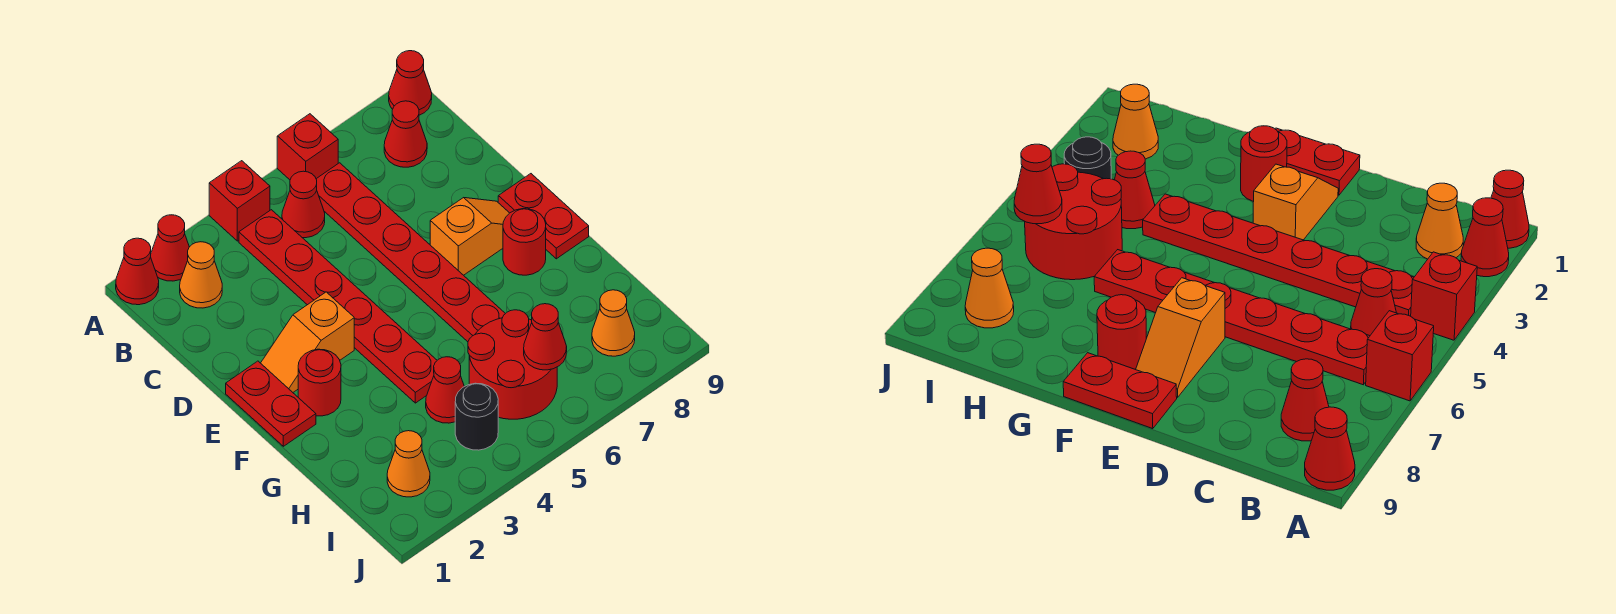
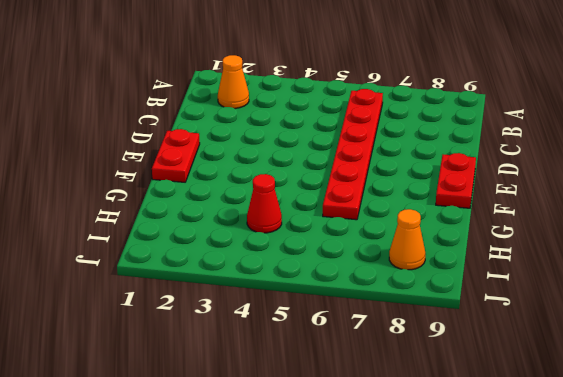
none -> red 1x1 cone [116,238,159,305]
none -> red 1x1 cone [151,215,189,281]
none -> red 1x1 brick [209,161,270,241]

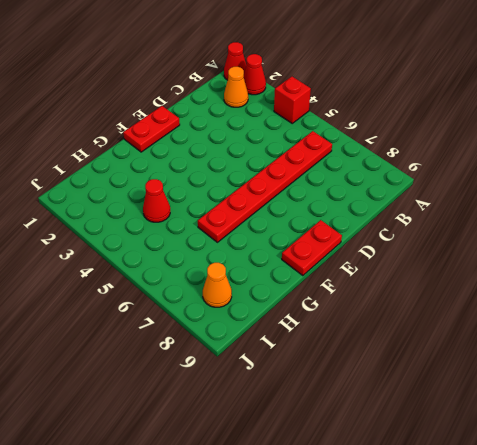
none -> red 1x1 brick [277,114,338,180]
none -> red 1x1 cone [389,51,432,115]
none -> red 1x6 plate [239,210,437,403]

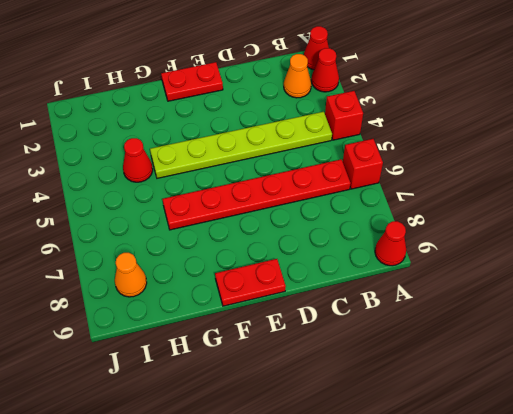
lime 1x6 plate [150,112,332,178] -> red 1x6 plate [239,210,437,403]
none -> red 1x1 cone [282,171,325,238]
none -> red 1x1 cone [384,101,427,167]
none -> orange 1x2 slope [261,292,354,392]

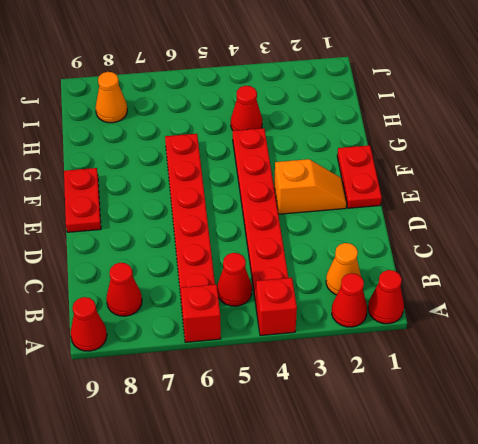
none -> orange 1x2 slope [430,198,509,275]
none -> red 1x1 round brick [298,349,341,416]
none -> red 1x1 round brick [503,209,546,275]

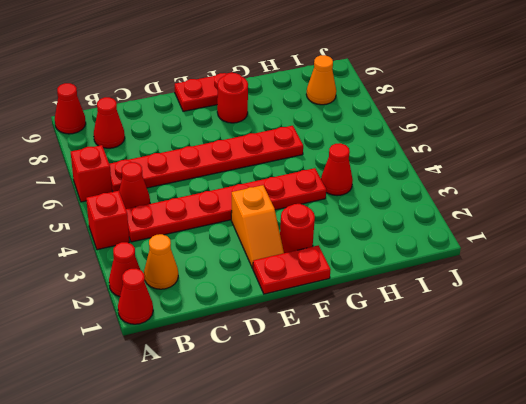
none -> orange 1x2 slope [430,198,509,275]
none -> red 2x2 round brick [468,310,557,419]
none -> orange 1x1 cone [387,431,430,497]

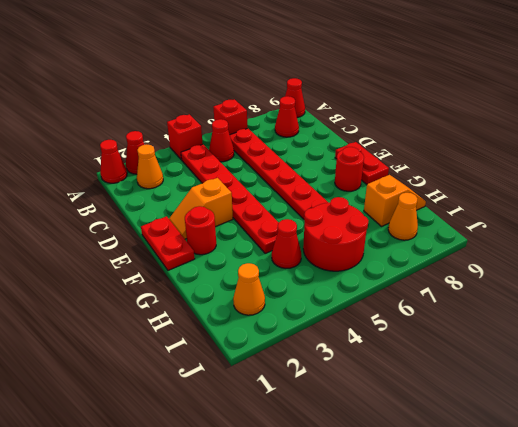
orange 1x2 slope [364,175,426,226] -> orange 1x2 slope moved to [430,198,509,275]
none -> black 1x1 round brick [455,383,498,450]
none -> red 1x1 cone [524,304,567,370]

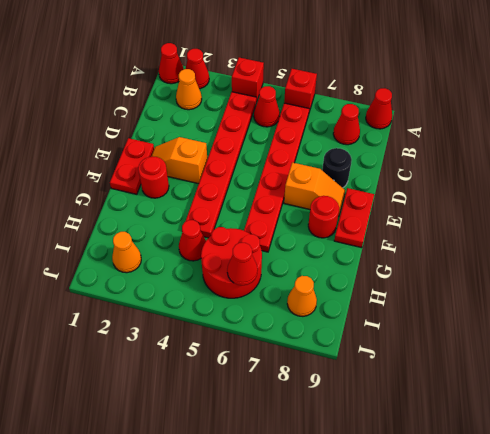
black 1x1 round brick [322,148,352,188] -> black 1x1 round brick moved to [455,383,498,450]

